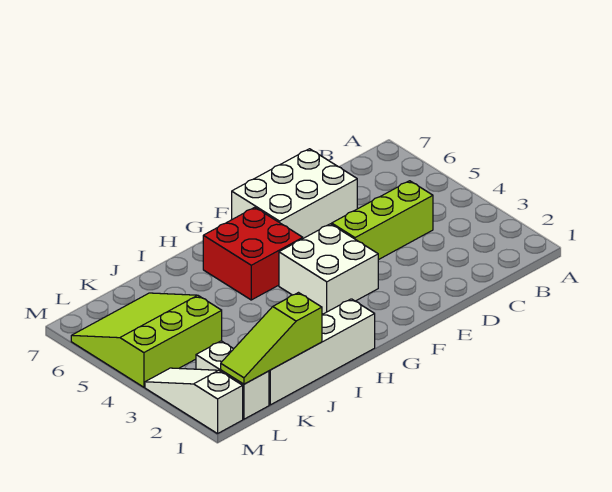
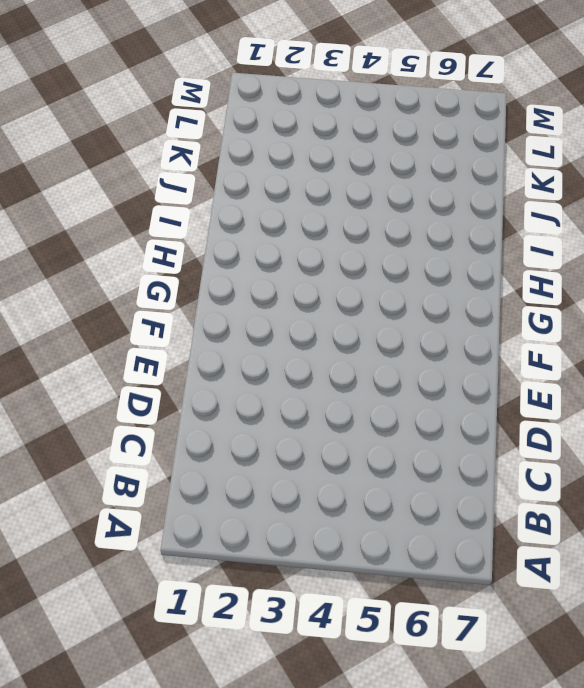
none -> lime 1x3 brick [332,181,433,260]
none -> white 2x3 brick [232,149,357,238]

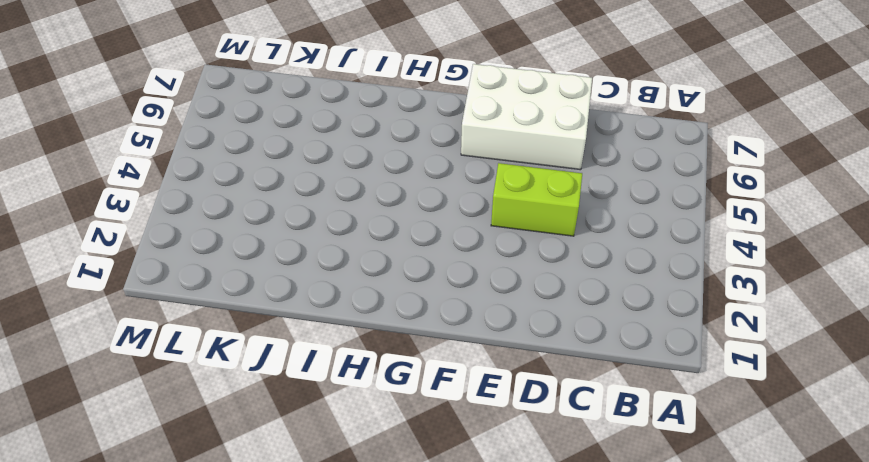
lime 1x2 brick [491,163,582,236] -> lime 1x3 brick [332,181,433,260]
none -> white 2x2 brick [279,224,378,314]
none -> red 2x2 brick [203,207,303,300]

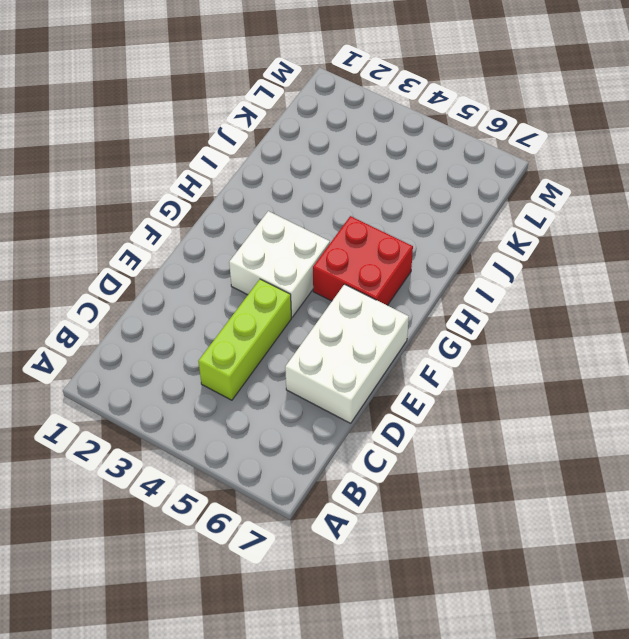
none -> white 1x4 brick [269,299,375,405]
none -> lime 3x3 slope [71,293,222,387]

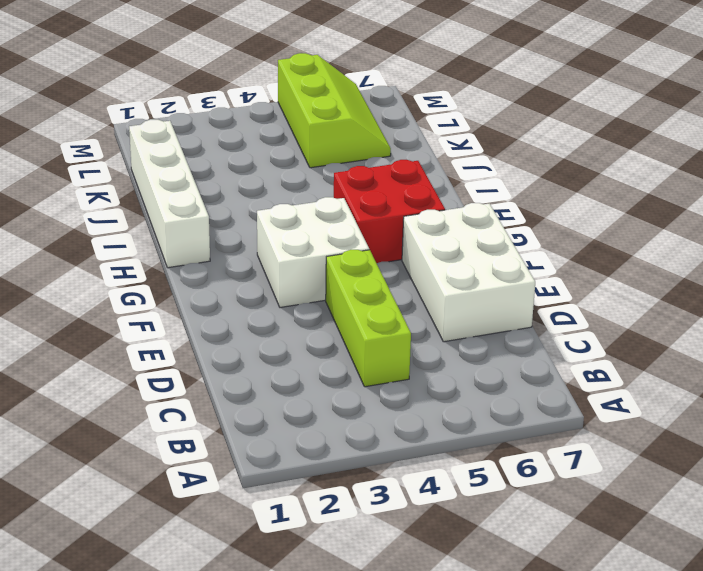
lime 2x3 slope [278,53,391,168] -> lime 3x3 slope [71,293,222,387]
none -> white 1x2 brick [196,341,269,419]
none -> white 1x3 slope [145,368,243,434]

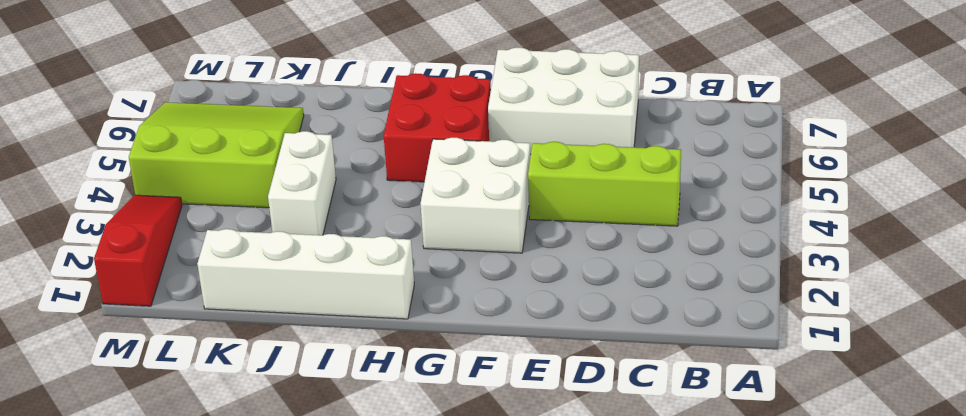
white 1x2 brick [268,131,336,235] -> white 1x2 brick moved to [196,341,269,419]
red 1x3 slope [94,195,182,306] -> white 1x3 slope [145,368,243,434]
none -> lime 1x3 slope [221,293,322,384]

